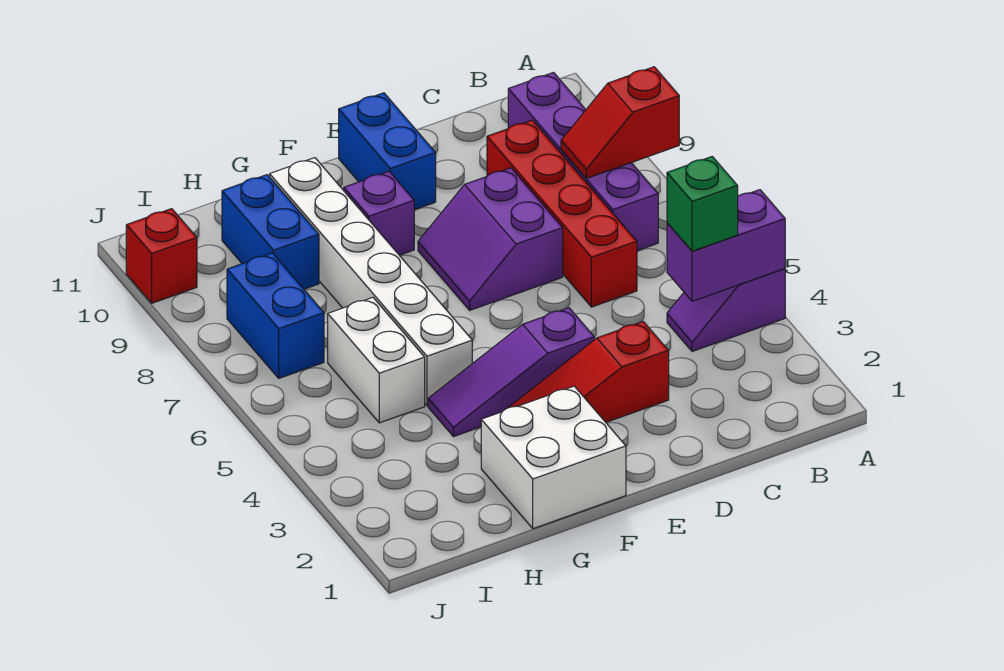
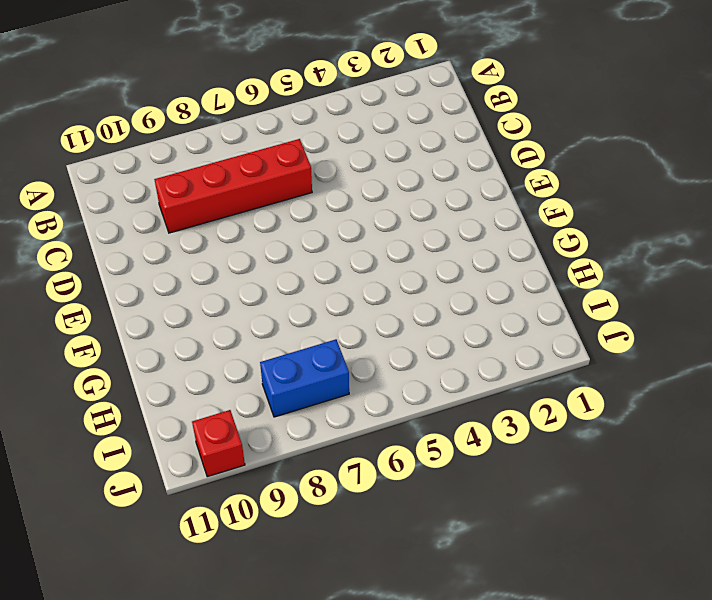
none -> purple 1x2 slope [667,269,785,352]
none -> purple 1x4 brick [508,73,658,251]
none -> red 1x3 slope [508,322,669,422]

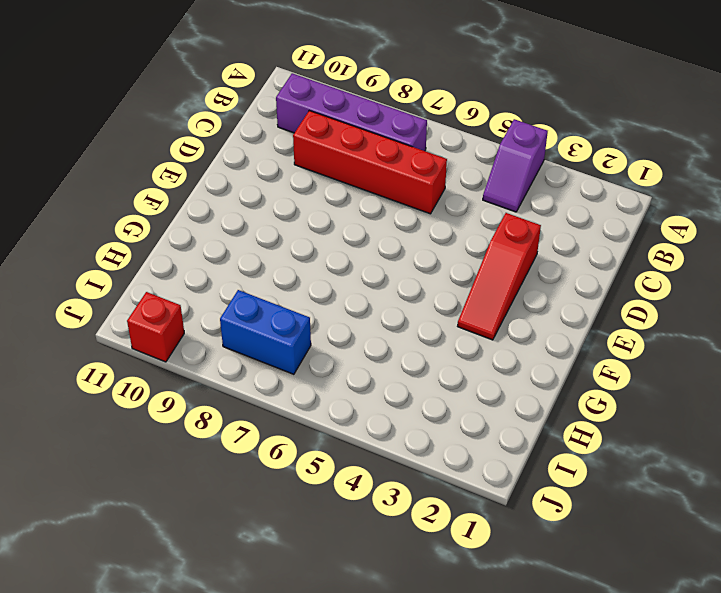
none -> purple 2x2 slope [418,168,563,310]
none -> purple 1x3 slope [428,308,594,437]
none -> blue 1x2 brick [339,93,436,210]

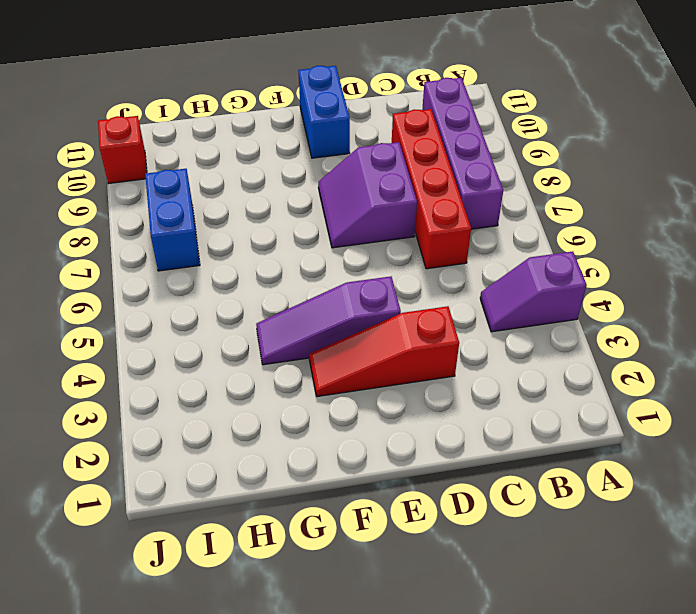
none -> white 2x2 brick [481,386,626,529]
none -> purple 1x1 brick [344,171,414,255]
none -> white 1x6 brick [270,158,472,406]

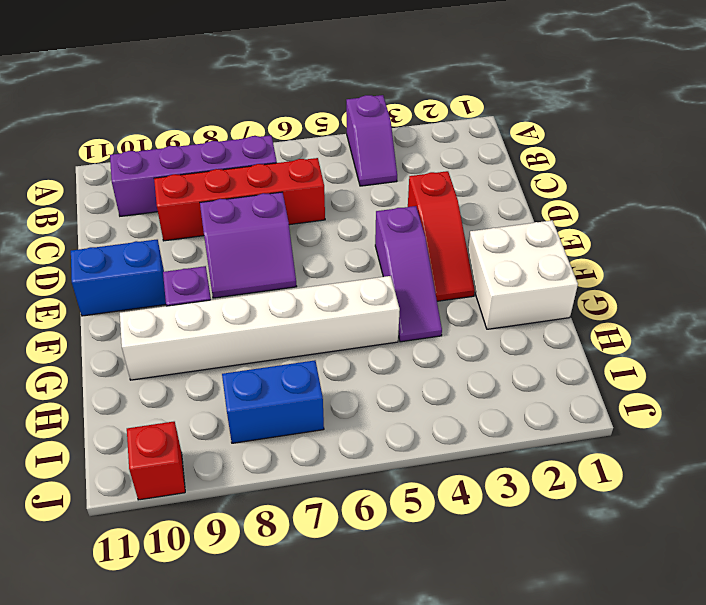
none -> white 1x2 brick [328,297,425,423]
none -> blue 1x2 brick [222,175,319,289]
none -> purple 1x2 brick [667,190,785,301]

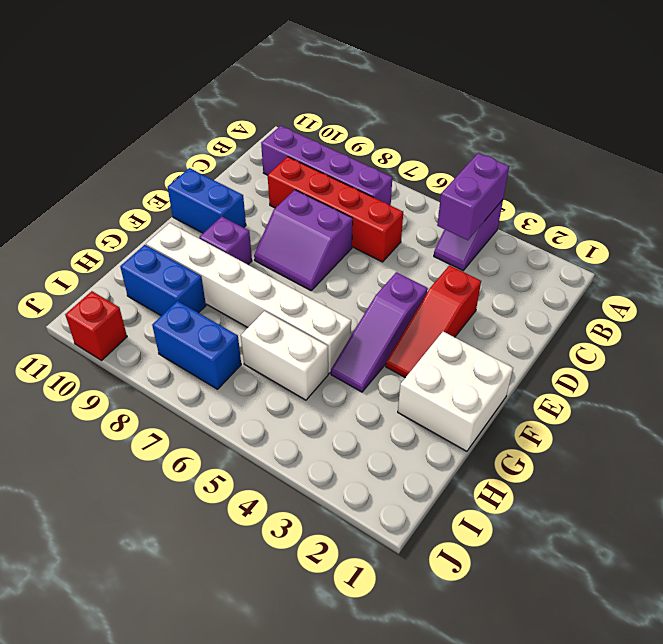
none -> red 1x2 slope [561,67,679,179]
none -> green 1x1 brick [667,157,738,251]

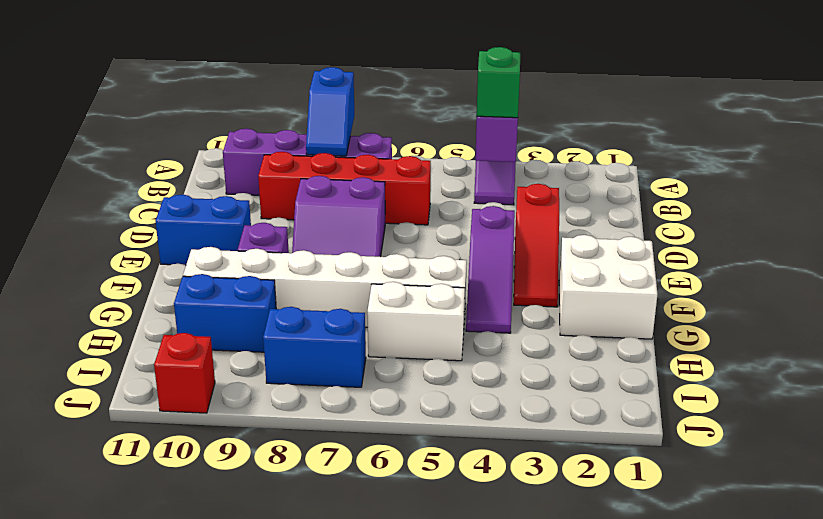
blue 1x2 slope [306,67,354,156] -> red 1x2 slope [561,67,679,179]

